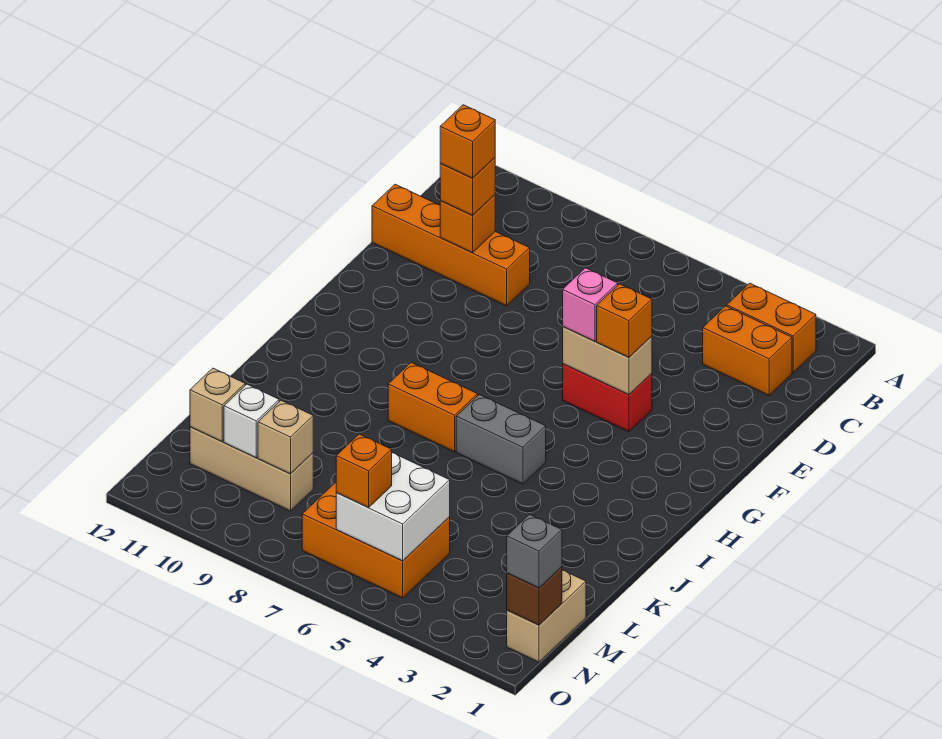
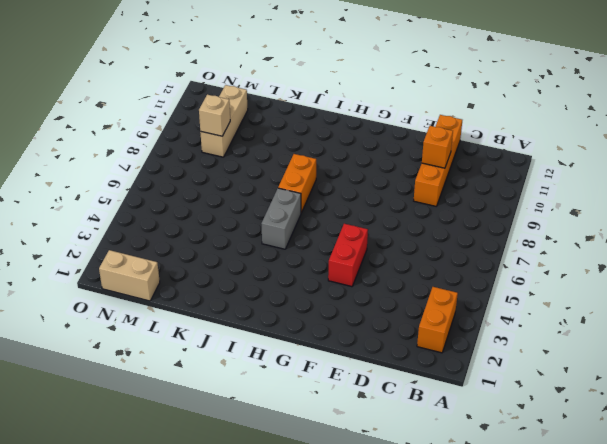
none -> orange 1x2 brick [703,306,792,395]
none -> orange 2x3 brick [302,482,450,598]
none -> tan 1x2 brick [563,327,652,395]

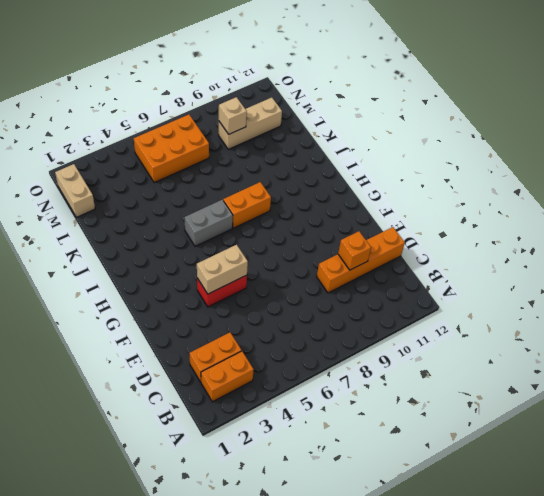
none -> white 2x2 brick [336,453,450,561]
none -> white 1x1 brick [224,384,279,458]
none -> tan 1x1 brick [190,368,245,442]

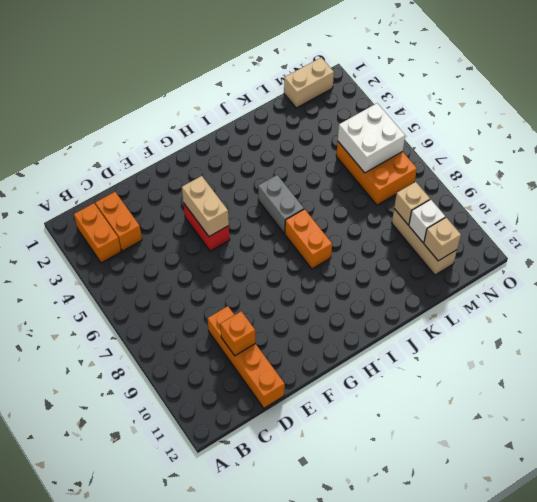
none -> brown 1x1 brick [507,567,562,625]
none -> orange 1x1 brick [440,158,495,216]
none -> orange 1x1 brick [597,284,652,358]

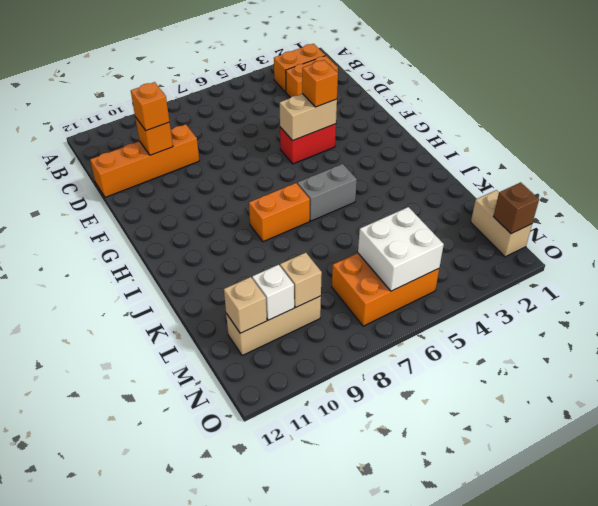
none -> pink 1x1 brick [563,268,618,341]
none -> grey 1x1 brick [507,514,562,588]
none -> orange 1x1 brick [336,434,392,507]

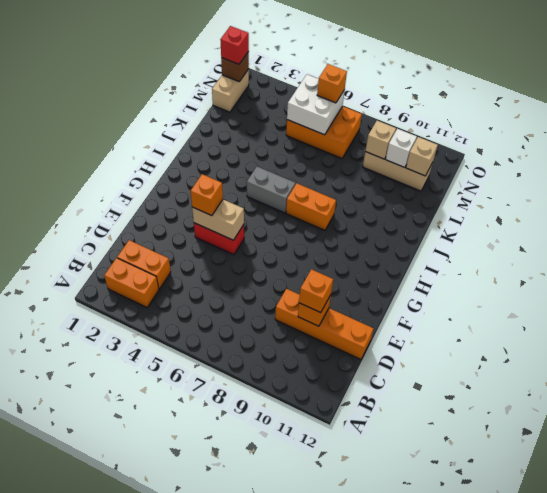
red 1x1 brick [220,26,249,64] -> grey 1x1 brick [507,514,562,588]
none -> pink 1x1 brick [563,268,618,341]
none -> orange 1x1 brick [440,105,495,178]

